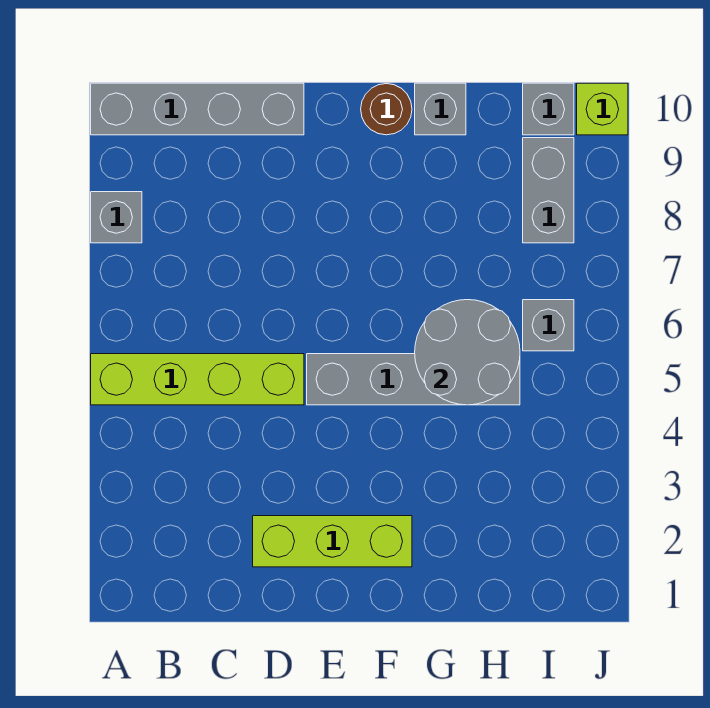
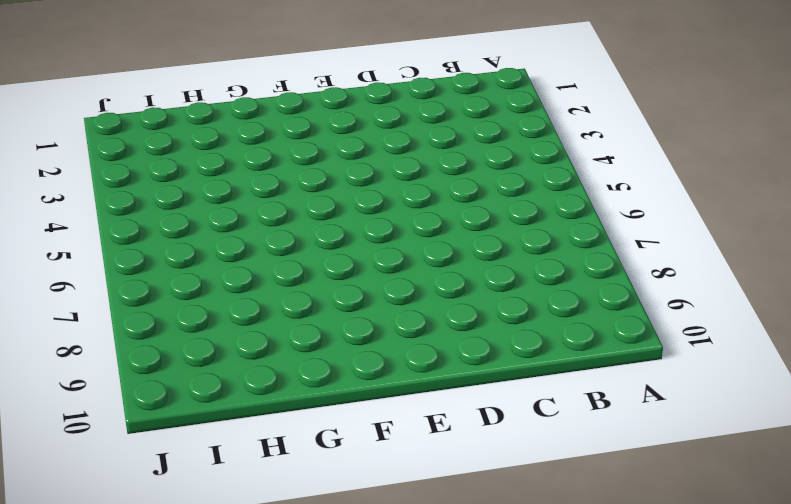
none -> lime 1x4 brick [91,354,304,405]
none -> grey 1x1 brick [91,192,142,243]
none -> grey 1x4 brick [91,83,304,135]

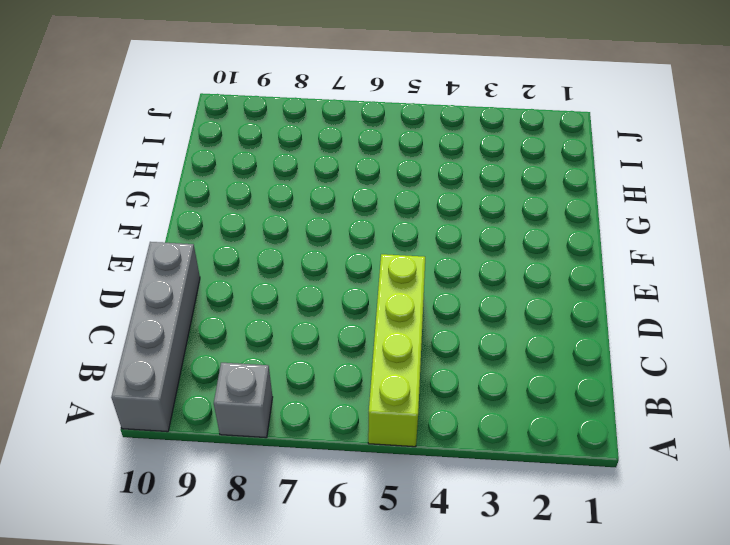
none -> lime 1x3 brick [253,516,412,567]
none -> grey 1x4 brick [307,354,520,405]
none -> brown 1x1 round brick [361,84,412,135]

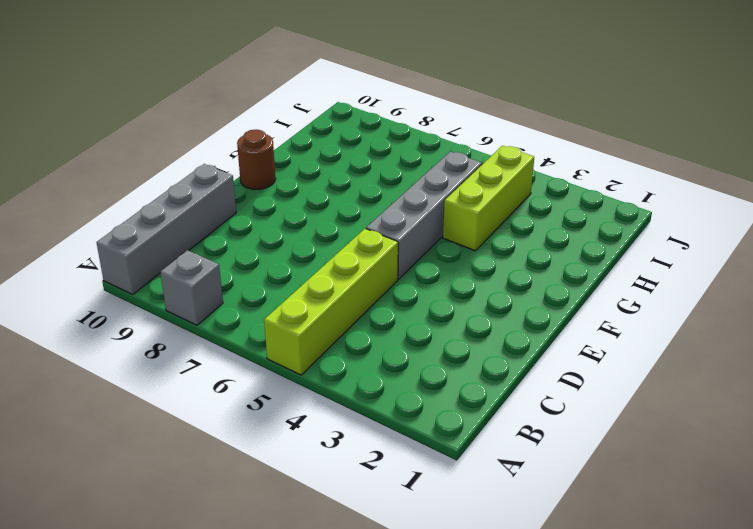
lime 1x3 brick [443,146,534,251] -> lime 1x3 brick moved to [253,516,412,567]
none -> grey 1x1 brick [415,83,466,135]
none -> grey 1x1 brick [523,300,574,351]
none -> grey 1x2 brick [523,138,574,243]

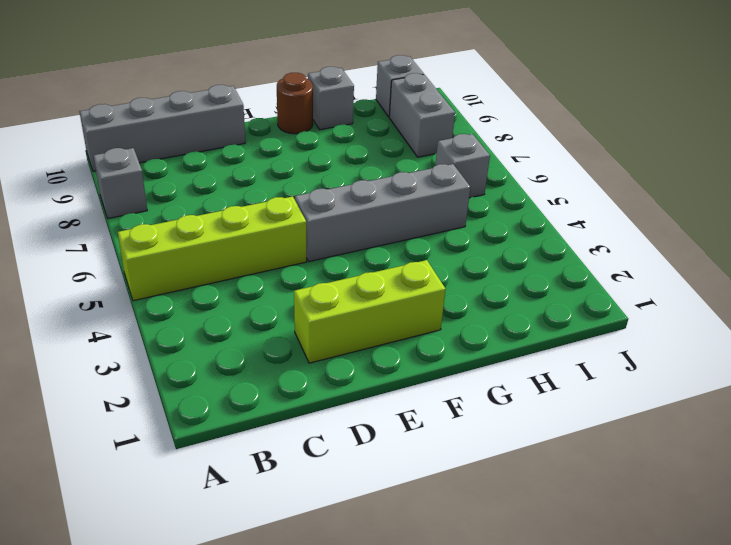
none -> lime 1x1 brick [577,83,628,135]
none -> grey 2x2 round brick [415,300,520,405]

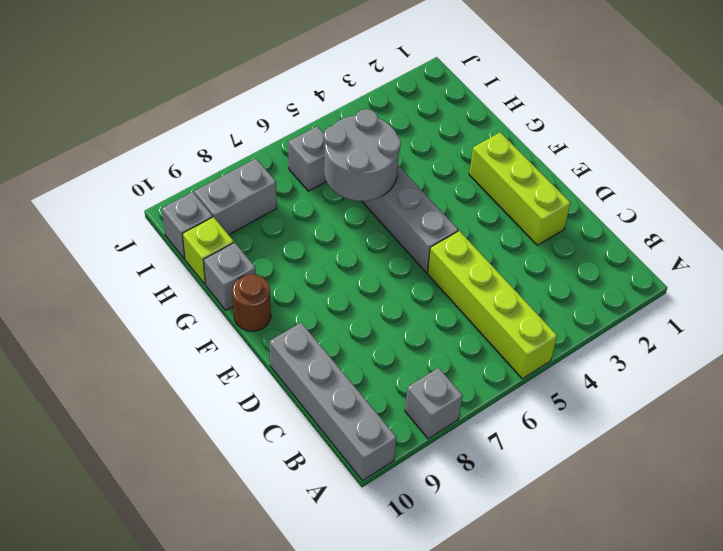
lime 1x1 brick [183,217,234,284] -> lime 1x1 brick moved to [577,83,628,135]

